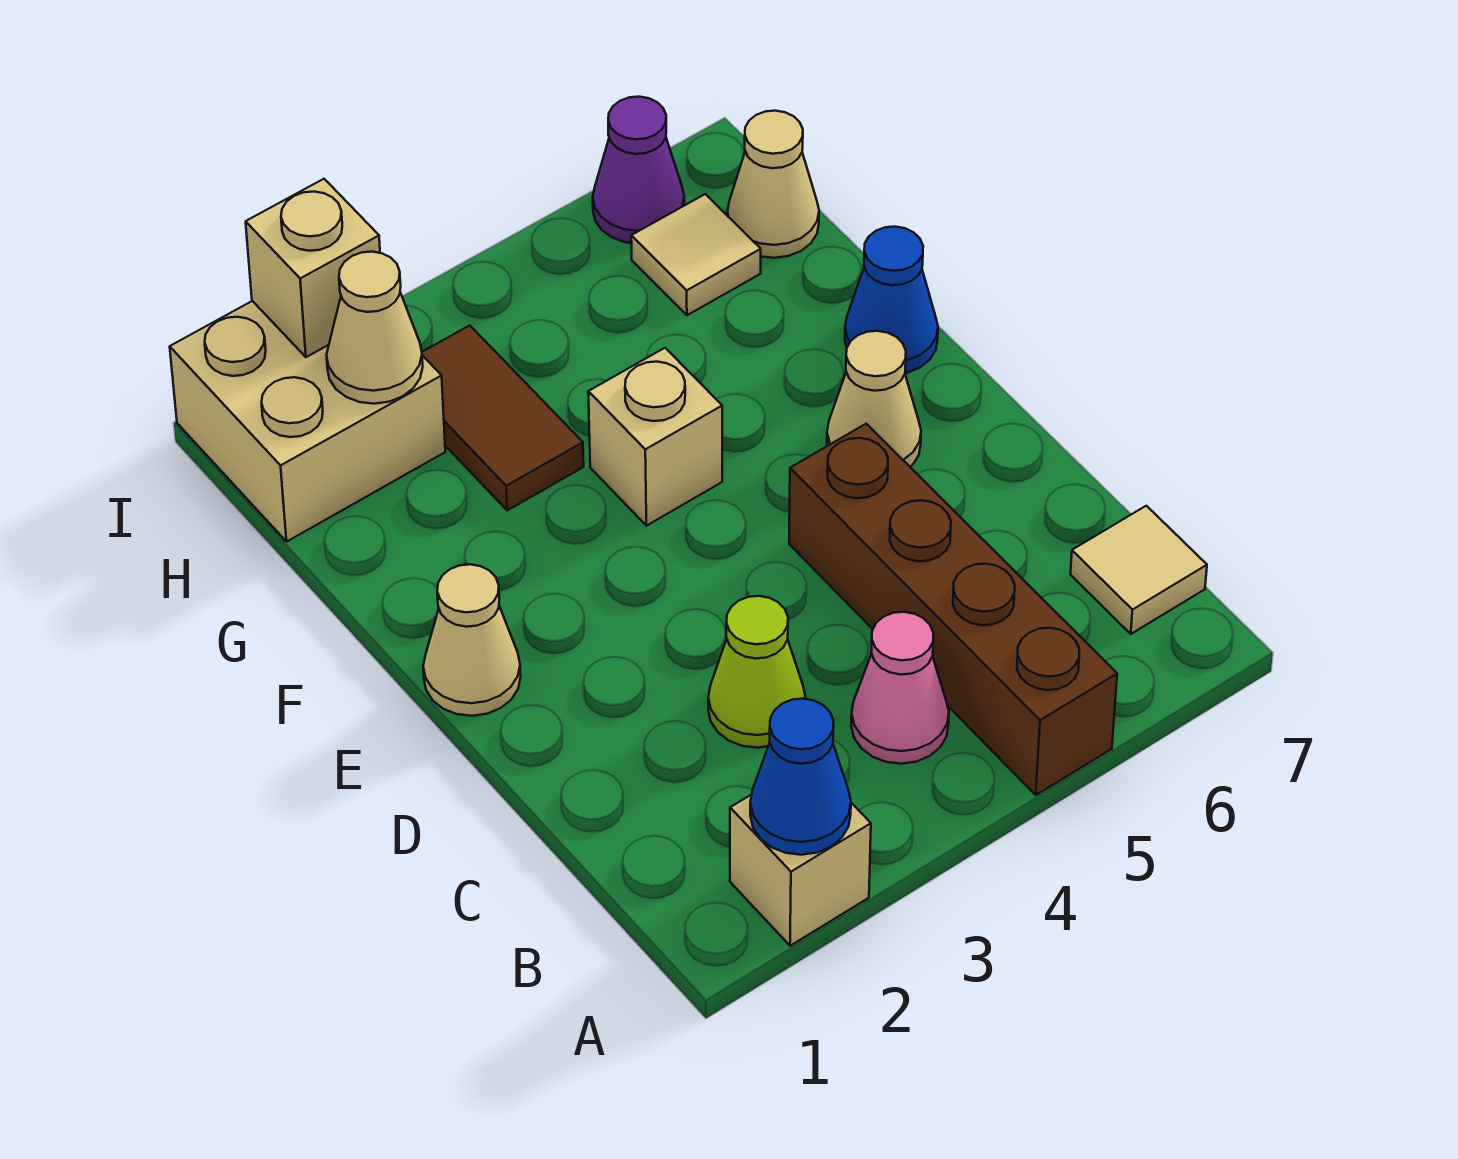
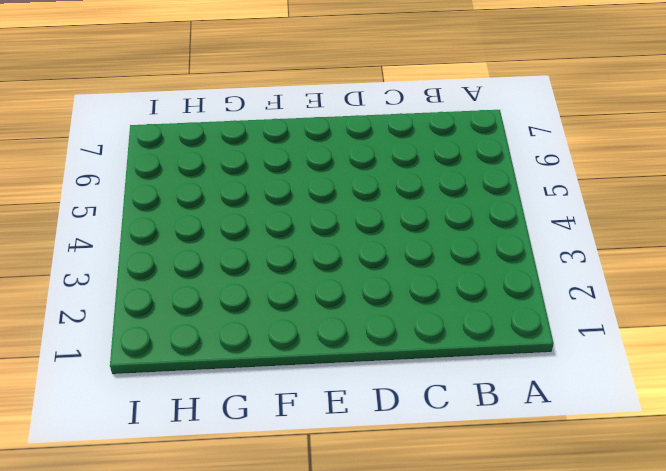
none -> tan 1x1 brick [730,795,871,946]
none -> brown 1x4 brick [789,424,1117,795]
none -> pink 1x1 cone [851,612,949,764]

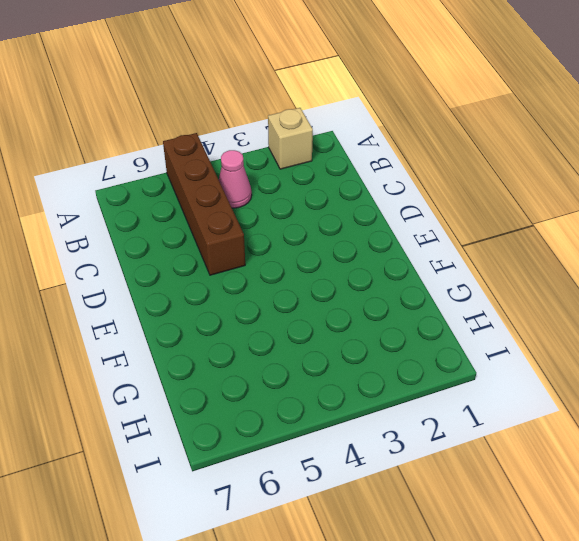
none -> tan 1x1 tile [1070,506,1207,634]
none -> lime 1x1 cone [708,596,805,748]
none -> tan 1x1 cone [423,564,521,716]

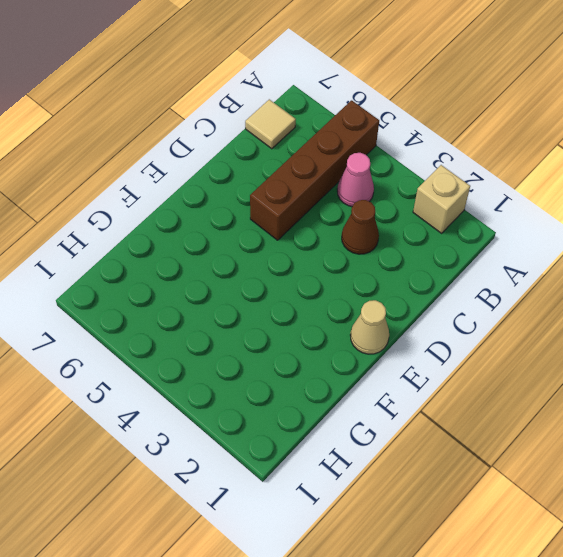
brown 1x1 cone [342,200,379,254] -> lime 1x1 cone [708,596,805,748]
none -> tan 1x1 cone [827,331,921,467]
none -> tan 1x1 brick [588,348,722,526]
none -> blue 1x1 cone [845,227,938,373]

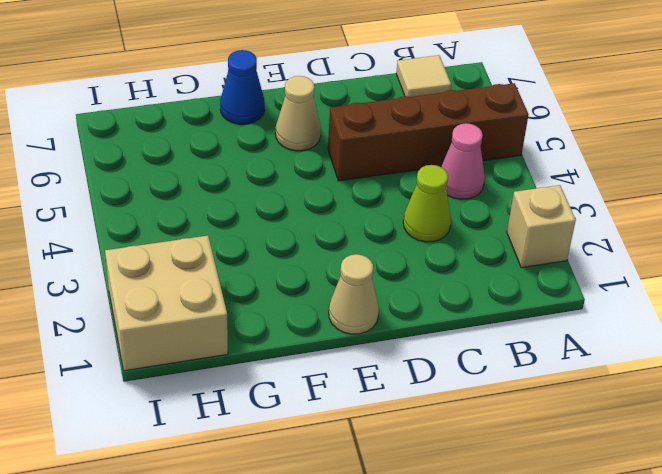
none -> tan 1x1 brick [588,348,722,526]
none -> brown 1x2 tile [422,325,584,511]
none -> tan 1x1 tile [631,194,761,315]

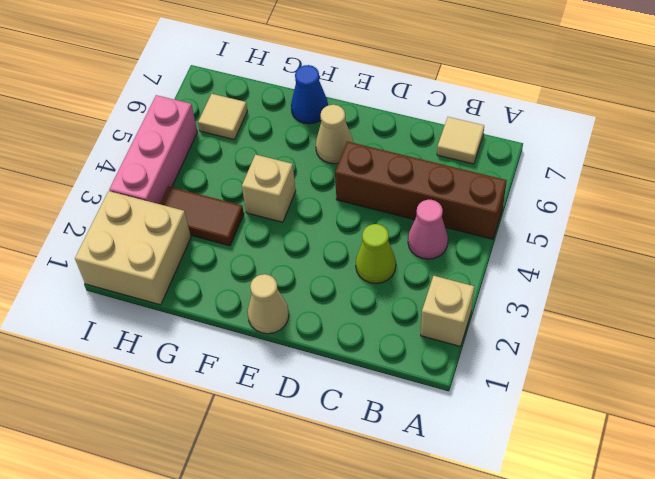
pink 1x3 brick [109,95,197,204] -> none
none -> tan 1x1 cone [727,111,819,258]
none -> purple 1x1 cone [593,97,684,243]
none -> blue 1x1 cone [750,699,851,855]

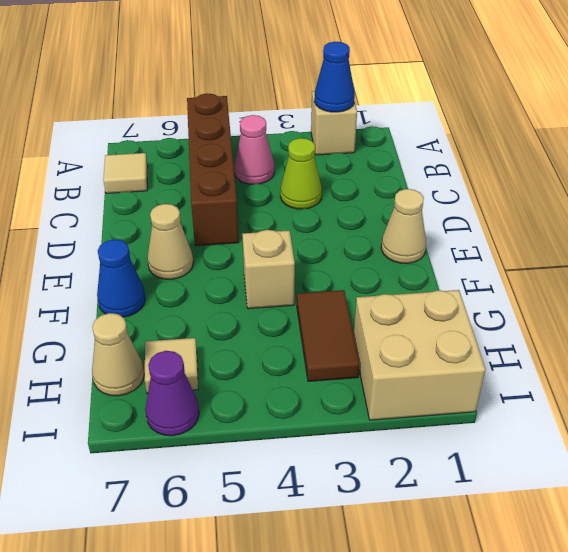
none -> tan 1x1 cone [327,252,423,404]
none -> tan 1x1 brick [246,179,380,357]

